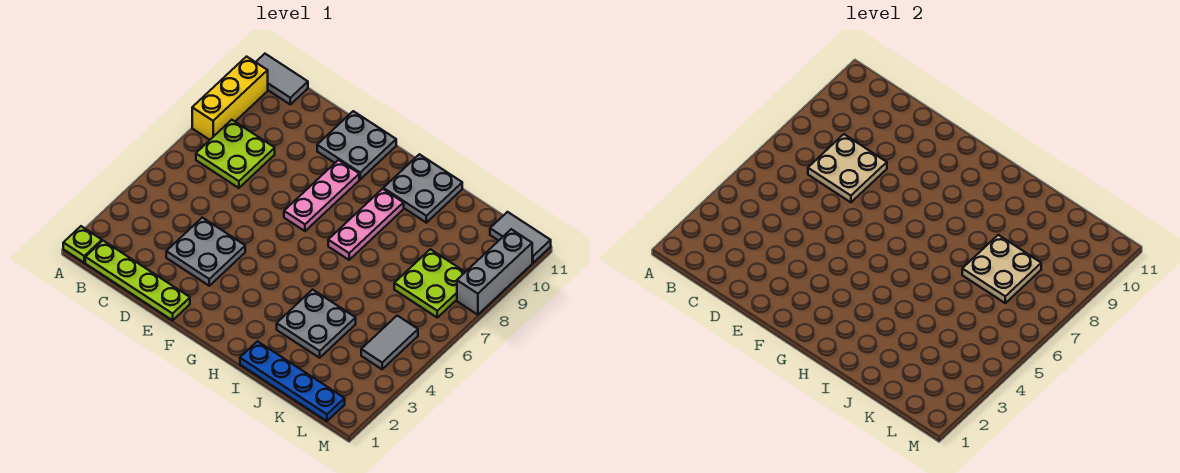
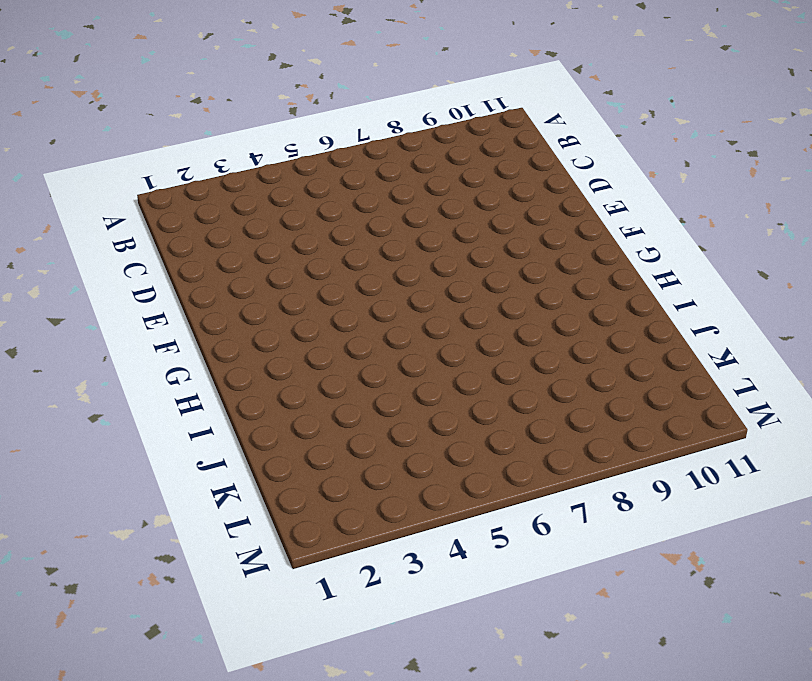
none -> lime 1x1 plate [63,226,102,263]
none -> yellow 1x3 brick [192,57,268,140]
none -> grey 1x2 tile [256,54,308,104]

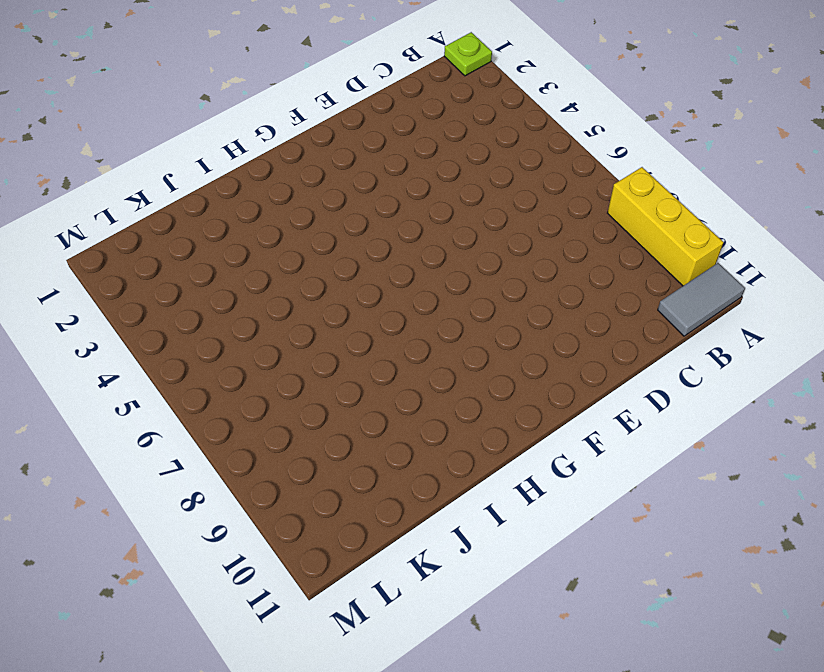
none -> lime 1x4 plate [85,241,190,320]
none -> lime 2x2 plate [196,120,275,188]
none -> grey 2x2 plate [166,218,245,286]

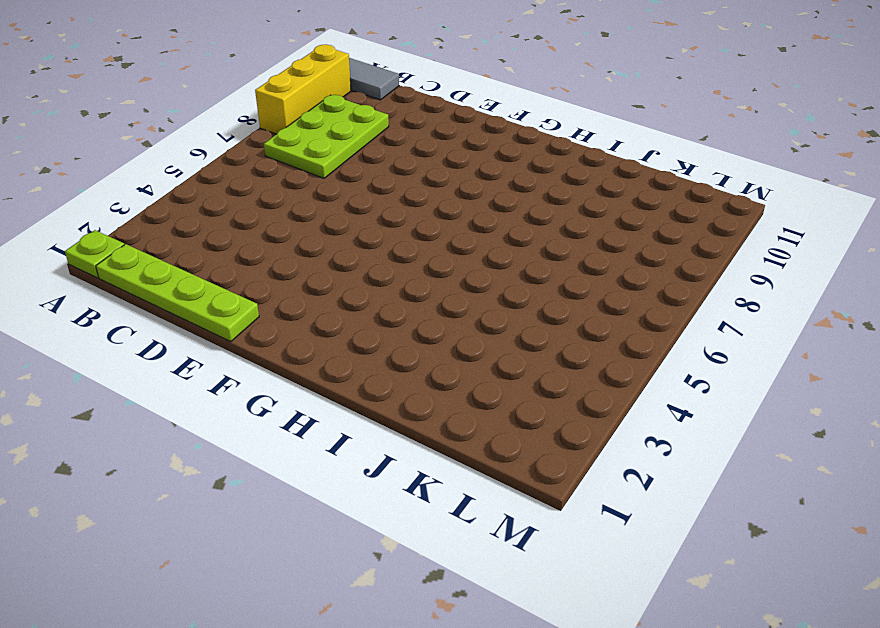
lime 2x3 plate [264,95,389,178] -> lime 2x2 plate [196,120,275,188]
none -> grey 2x2 plate [166,218,245,286]
none -> grey 2x2 plate [317,111,396,179]
none -> pink 1x3 plate [284,160,359,231]

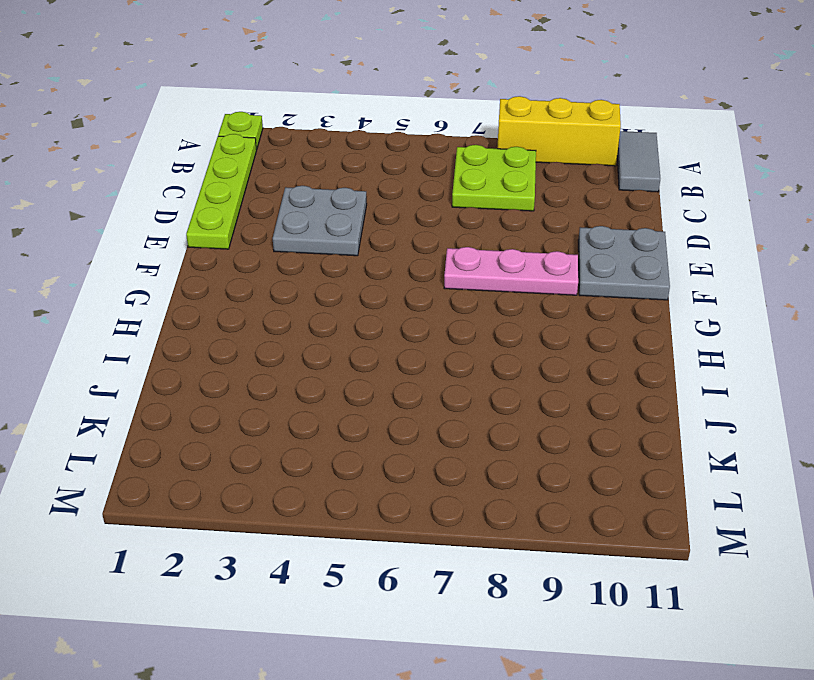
none -> pink 1x3 plate [328,189,404,260]
none -> grey 2x2 plate [383,154,462,223]
none -> blue 1x4 plate [240,341,345,421]

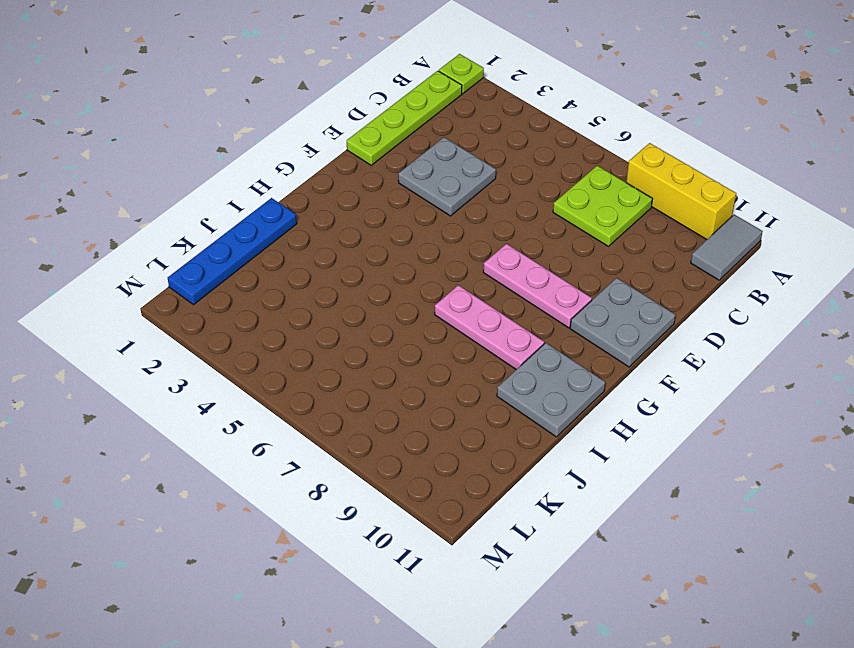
none -> grey 2x2 plate [277,290,356,358]
none -> lime 2x2 plate [394,249,465,317]
none -> grey 1x2 tile [361,316,418,369]

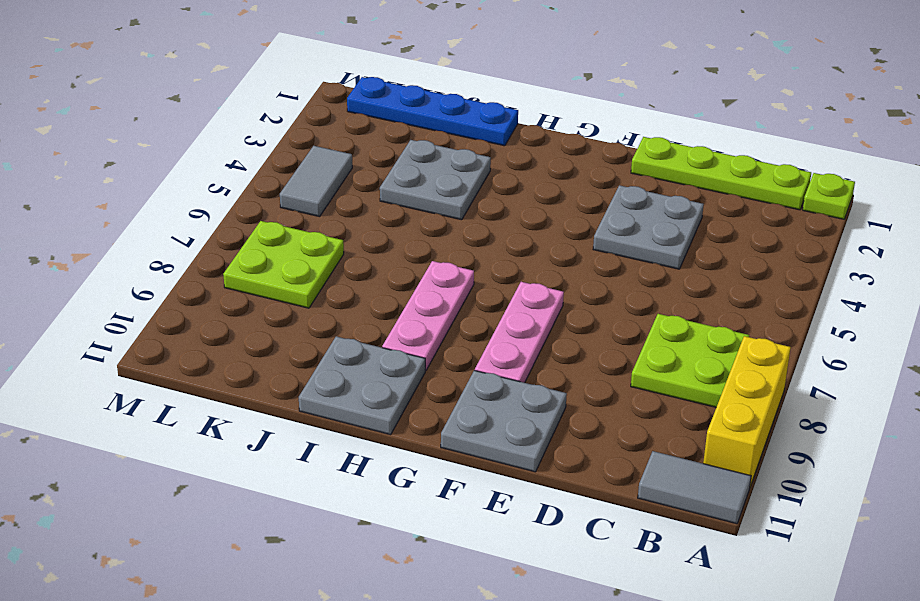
none -> grey 1x2 tile [490,212,551,263]
none -> grey 1x3 brick [457,229,532,315]
none -> tan 2x2 plate [808,134,887,202]

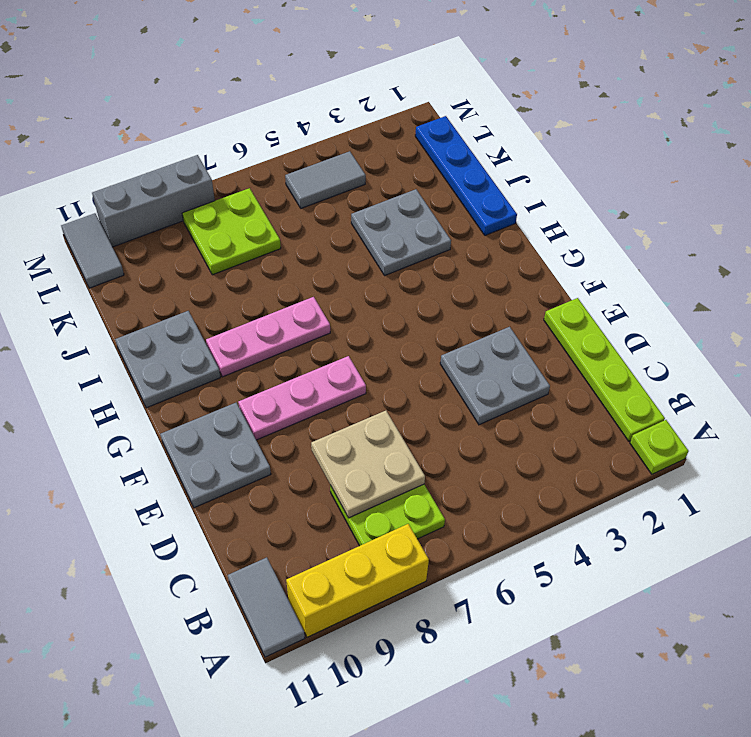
none -> tan 2x2 plate [962,235,1041,303]

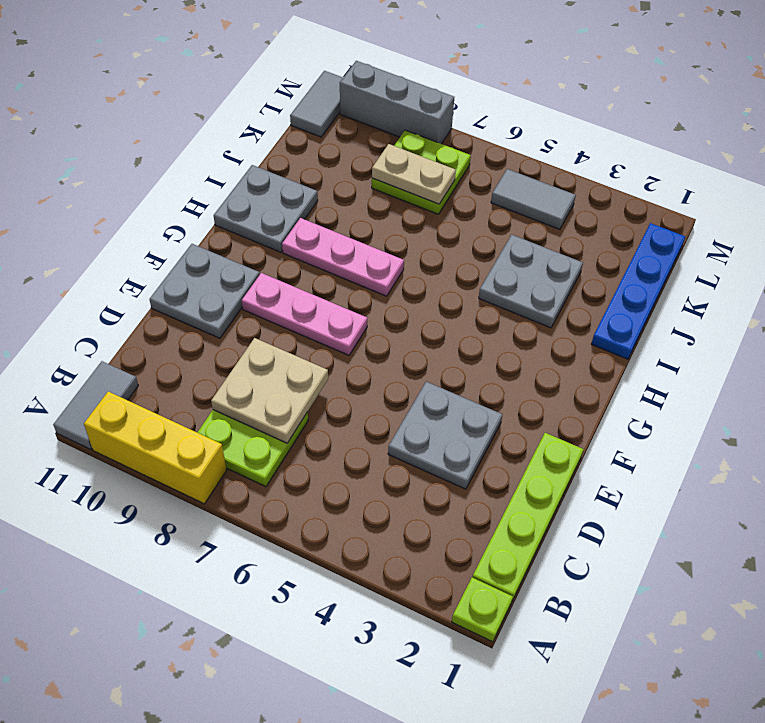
tan 1x2 plate [372,144,456,204] -> tan 2x2 plate [962,235,1041,303]

